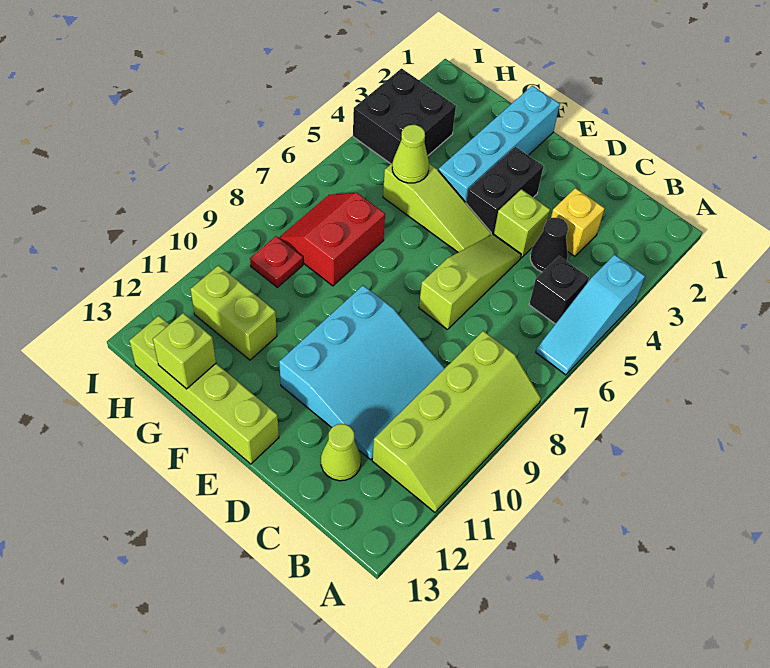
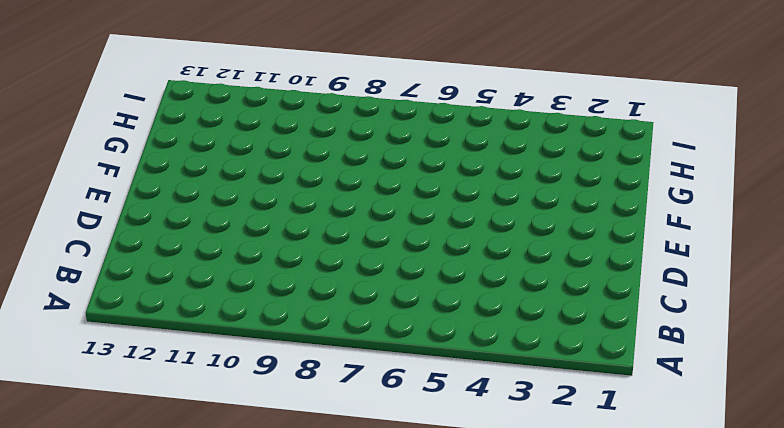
none -> cyan 1x3 slope [536,254,645,375]
none -> lime 2x4 slope [372,331,541,512]
none -> black 1x1 brick [529,256,589,324]

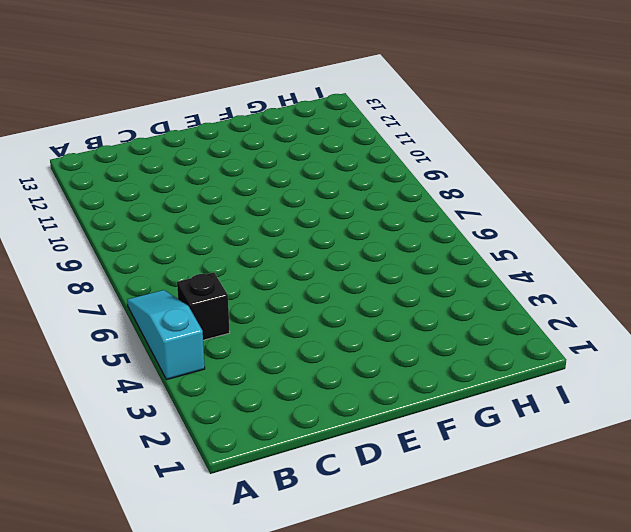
none -> lime 2x4 slope [372,331,541,512]
none -> yellow 1x1 brick [551,188,605,256]
none -> black 1x1 cone [530,218,568,272]

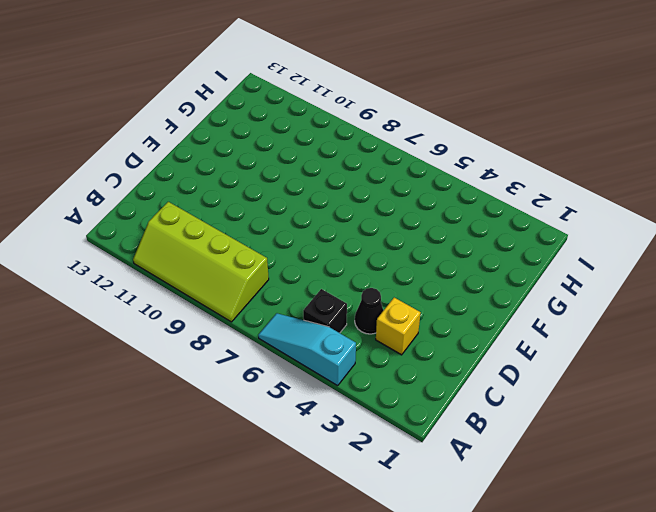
none -> cyan 3x3 slope [279,285,445,460]
none -> lime 1x1 cone [321,424,361,481]
none -> lime 1x1 brick [494,189,550,258]

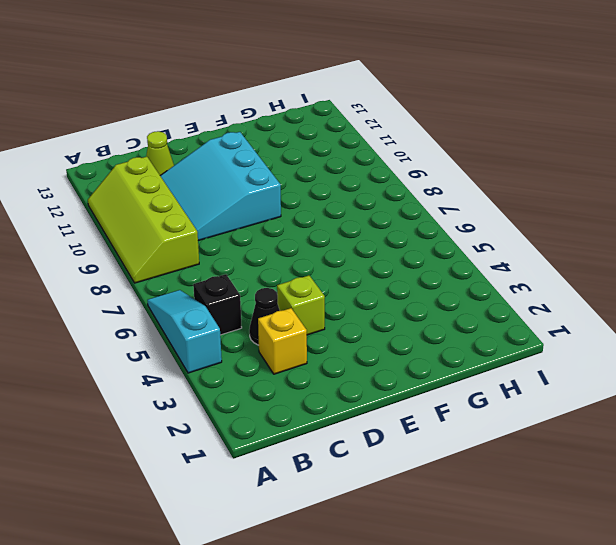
none -> lime 1x3 slope [419,234,521,329]
none -> black 1x2 brick [466,147,544,235]
none -> lime 1x3 slope [383,164,491,252]

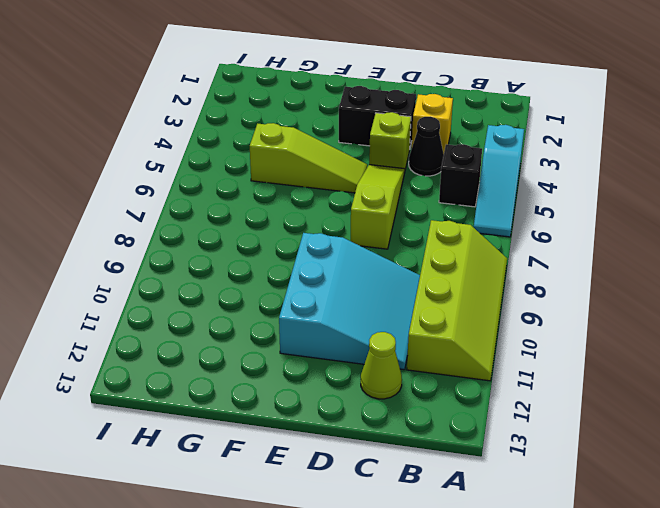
black 1x2 brick [339,86,416,147] -> black 1x2 brick turned to [466,147,544,235]
none -> lime 1x4 brick [130,316,279,464]
none -> cyan 1x4 brick [438,86,560,202]
none -> red 2x2 slope [279,193,385,286]

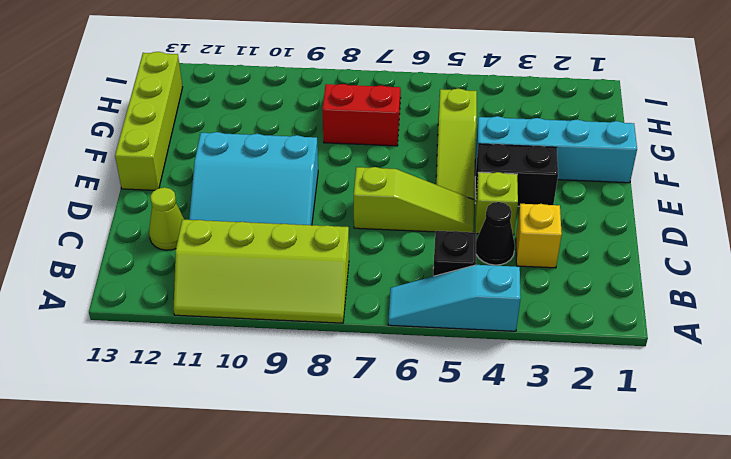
none -> lime 1x2 brick [191,265,277,360]
none -> black 2x2 brick [353,68,456,164]
none -> red 1x1 plate [250,236,303,287]

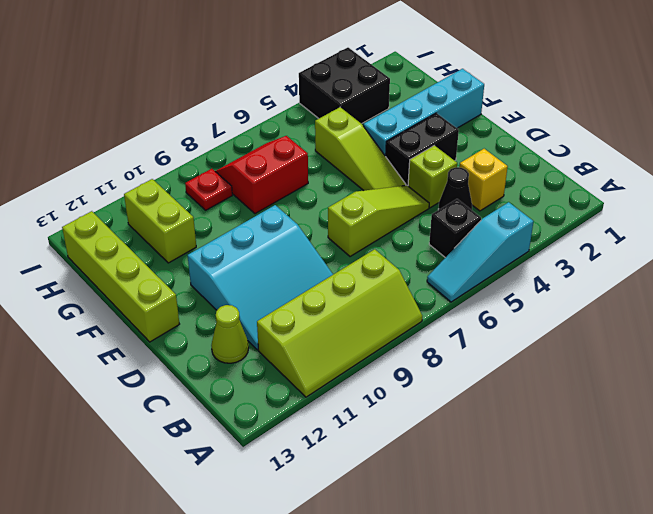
none -> lime 1x1 cone [392,125,429,183]
none -> lime 1x1 brick [153,313,216,389]

